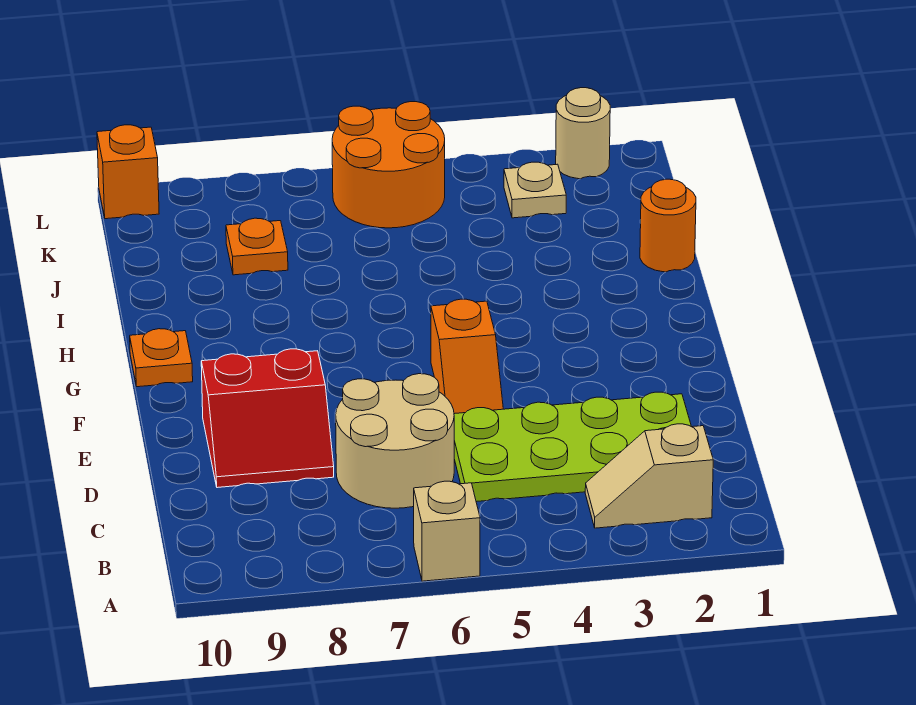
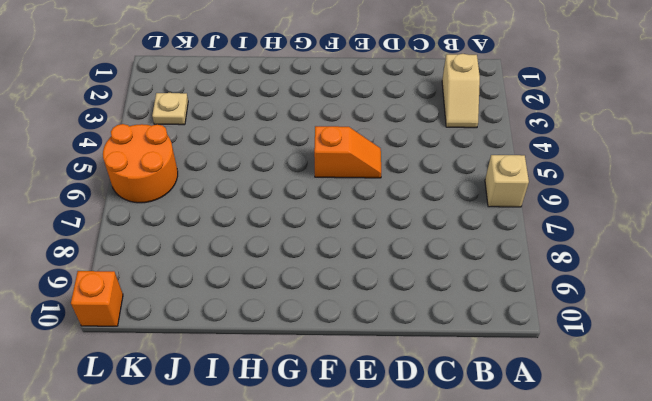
none -> lime 2x4 plate [454,392,691,502]
none -> tan 2x2 round brick [336,374,454,508]
none -> red 2x2 slope [201,349,334,488]

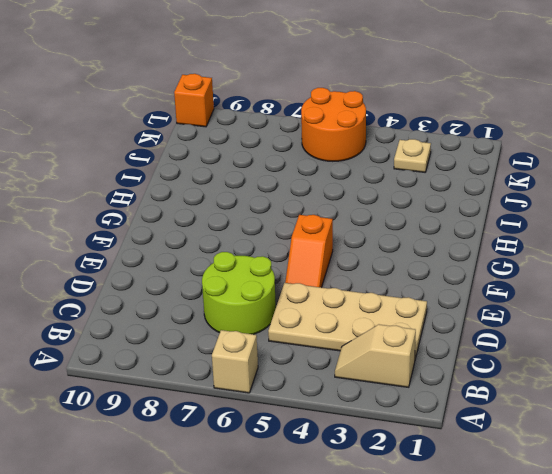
tan 2x4 plate [268,283,427,359] -> lime 2x4 plate [454,392,691,502]
lime 2x2 round brick [202,252,276,334] -> tan 2x2 round brick [336,374,454,508]
none -> red 2x2 slope [201,349,334,488]
none -> orange 1x1 plate [130,329,193,387]
none -> orange 1x1 round brick [640,179,696,272]

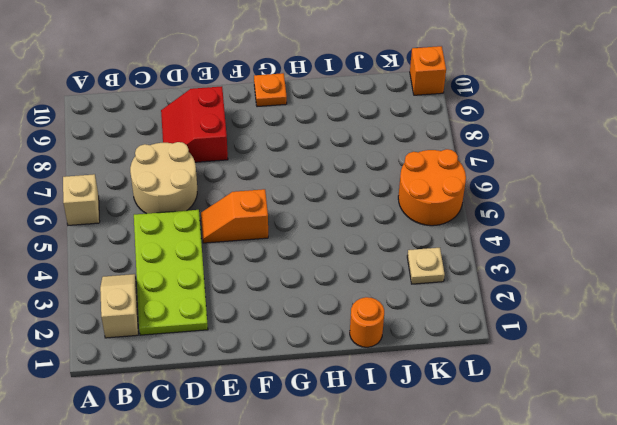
none -> orange 1x1 plate [226,218,288,275]
none -> tan 1x1 round brick [556,88,610,179]

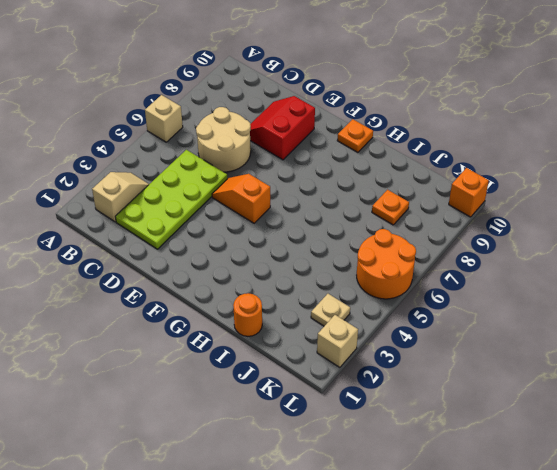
tan 1x1 brick [317,315,358,367] -> tan 1x1 round brick [556,88,610,179]

